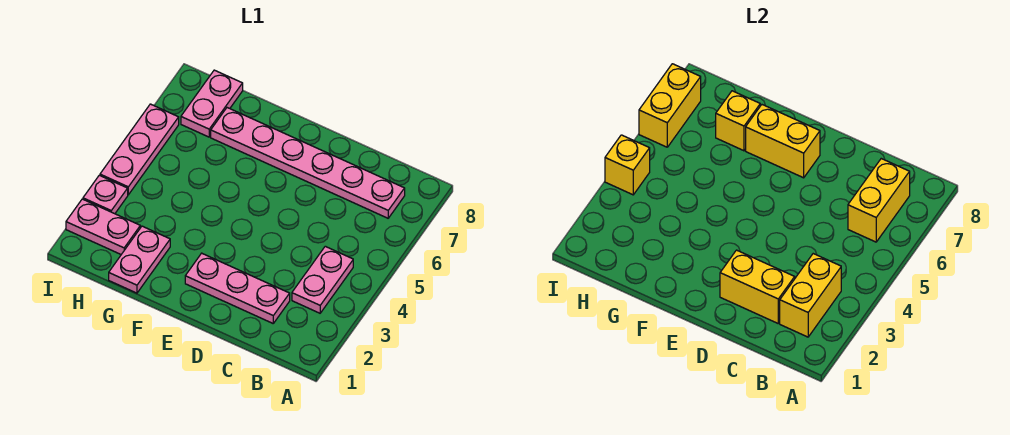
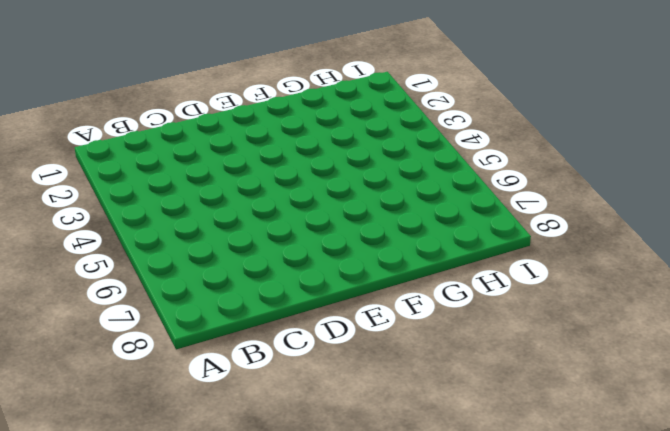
none -> pink 1x2 plate [292,246,353,313]
none -> pink 1x6 plate [211,108,405,218]
none -> pink 1x3 plate [185,253,290,323]

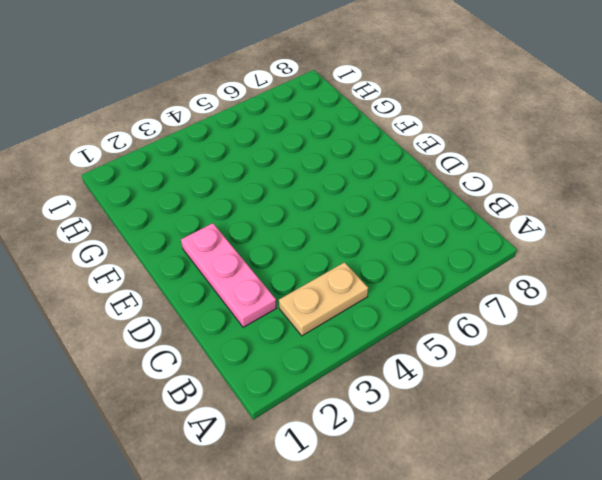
tan 1x2 plate [279,262,368,336] -> pink 1x2 plate [292,246,353,313]
none -> pink 1x6 plate [211,108,405,218]
none -> pink 1x2 plate [109,226,170,293]
none -> pink 1x2 plate [66,199,140,254]

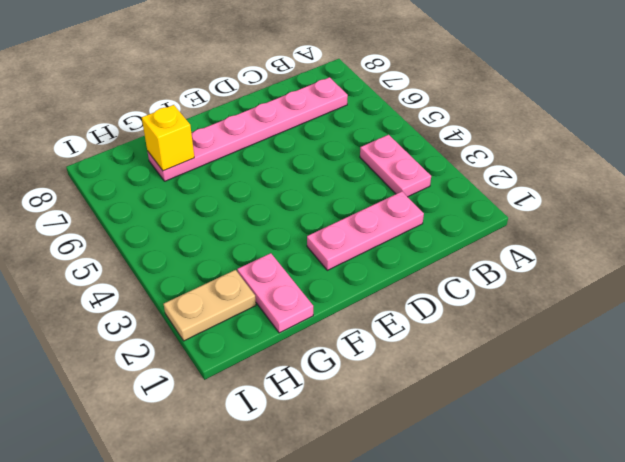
tan 1x2 plate [164,270,256,341] -> pink 1x2 plate [66,199,140,254]
none -> pink 1x2 plate [181,70,243,137]
none -> pink 1x1 plate [83,175,128,214]
none -> pink 1x3 plate [100,104,179,195]

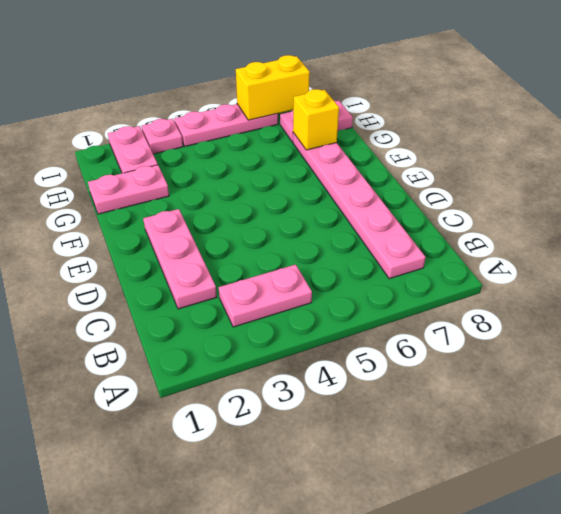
none -> yellow 1x2 brick [780,254,841,337]
none -> yellow 1x2 brick [848,159,910,242]
none -> yellow 1x2 brick [720,250,795,323]

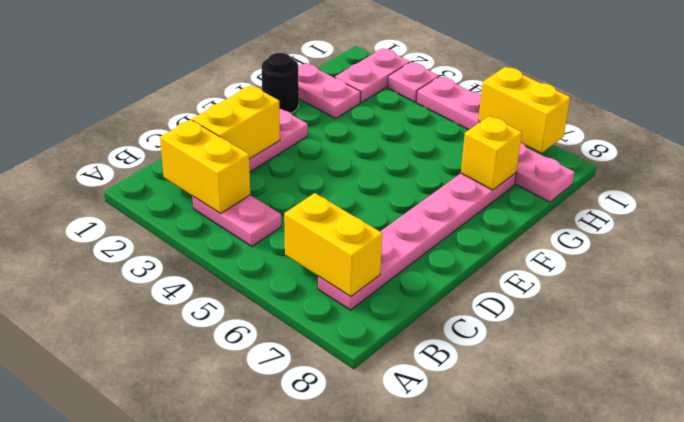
black 1x1 round brick [262,53,299,113] -> none
none -> yellow 1x2 brick [746,105,820,178]
none -> yellow 1x1 brick [605,135,650,195]

